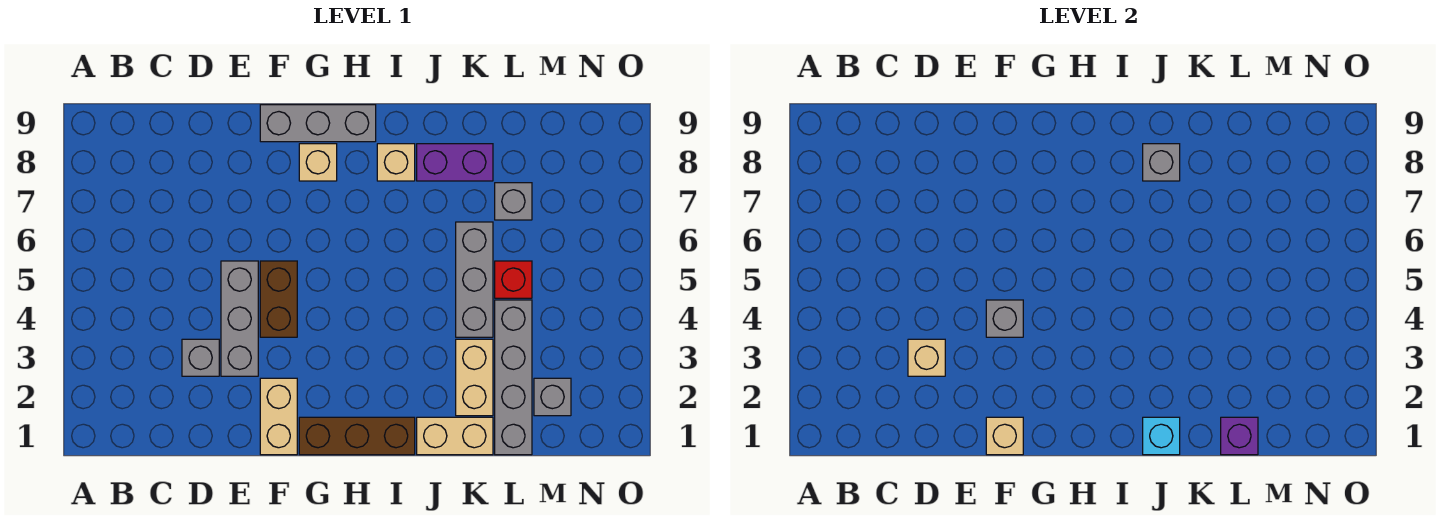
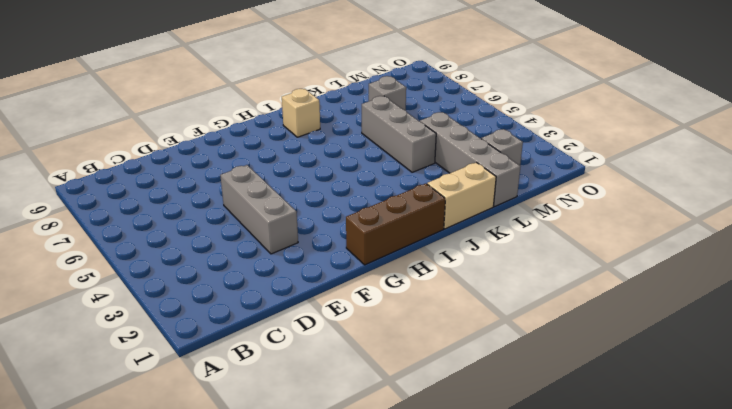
none -> grey 1x1 brick [182,339,219,376]
none -> tan 1x2 brick [260,378,297,455]
none -> brown 1x2 brick [260,261,297,337]

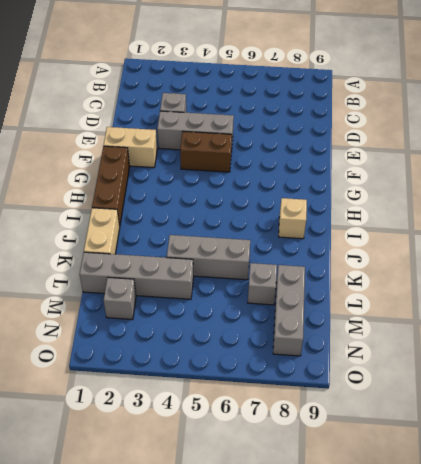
grey 1x3 brick [273,265,305,356] -> grey 1x3 brick moved to [260,105,376,142]
none -> tan 1x1 brick [299,144,337,181]
none -> purple 1x2 brick [417,144,493,181]
none -> tan 1x2 brick [456,339,493,416]

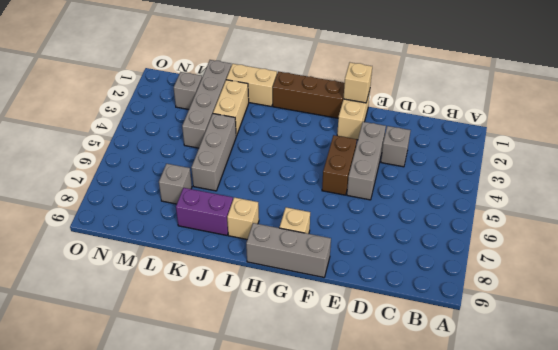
none -> red 1x1 brick [495,261,532,298]
none -> tan 1x1 brick [908,339,945,376]
none -> grey 1x1 brick [986,300,1023,337]

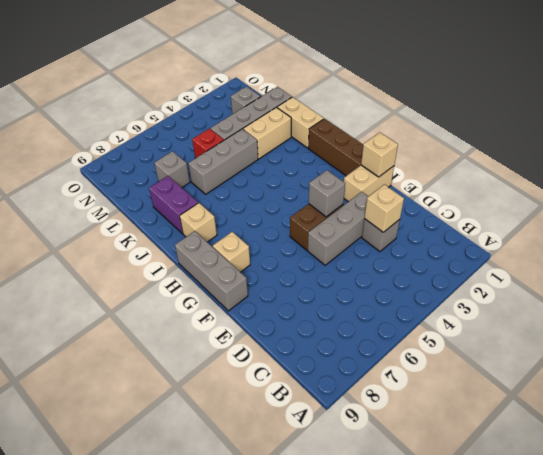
none -> cyan 1x1 brick [1143,417,1180,455]
none -> grey 1x1 brick [1143,144,1180,181]
none -> purple 1x1 brick [1221,417,1258,455]

